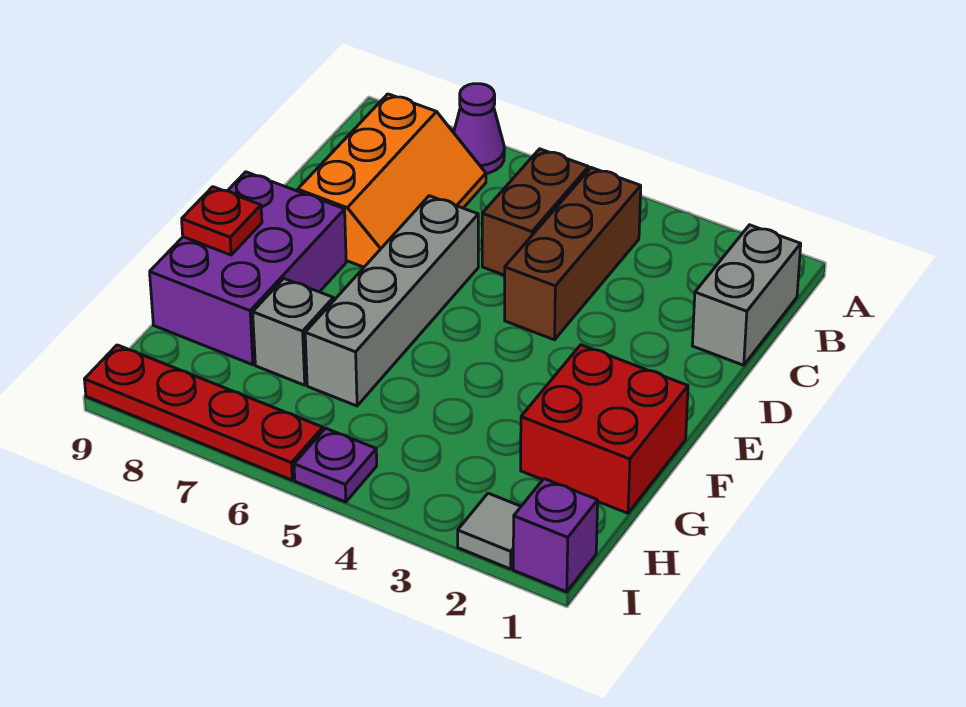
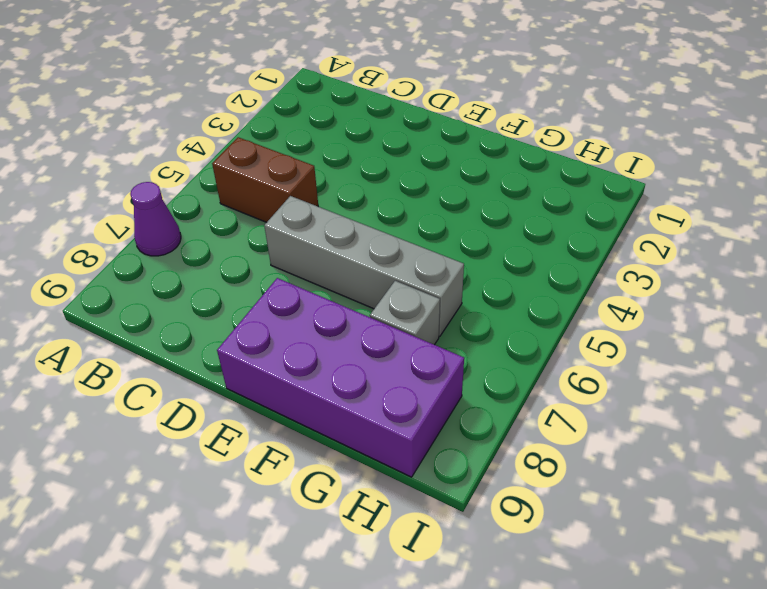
purple 2x4 brick [217,278,464,477] -> purple 2x3 brick [150,172,346,365]
none -> grey 1x2 brick [692,225,801,365]
none -> brown 1x3 brick [505,168,641,340]
none -> orange 2x3 slope [298,94,486,267]

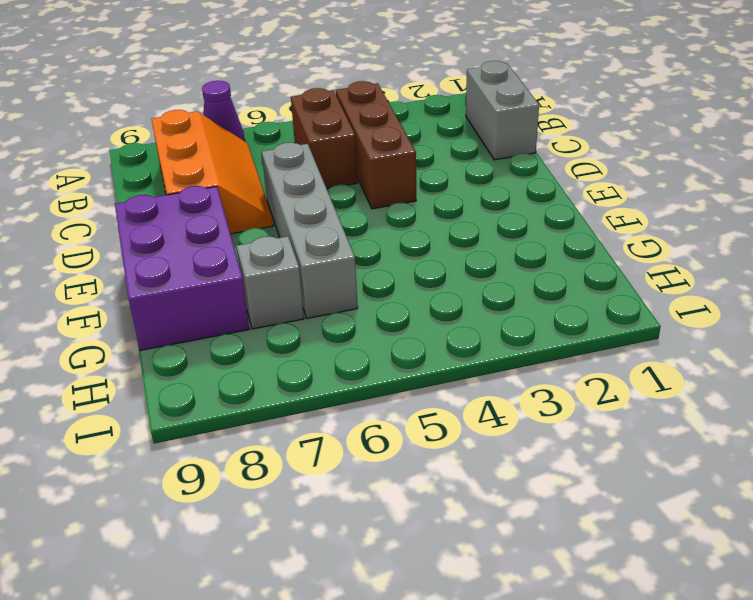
none -> red 2x2 brick [521,345,688,513]
none -> purple 1x1 brick [513,479,598,592]
none -> grey 1x1 tile [458,493,521,569]

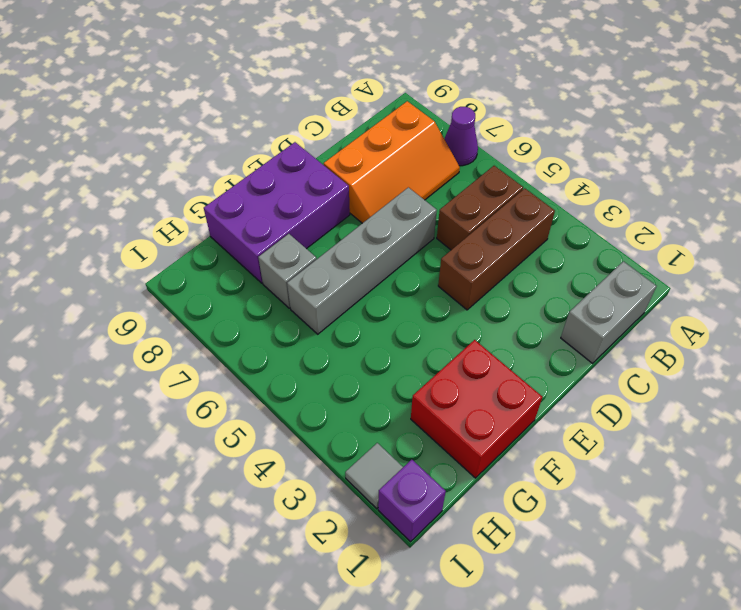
none -> purple 1x1 plate [294,428,377,502]
none -> red 1x4 plate [84,345,323,480]
none -> red 1x1 plate [182,187,262,255]

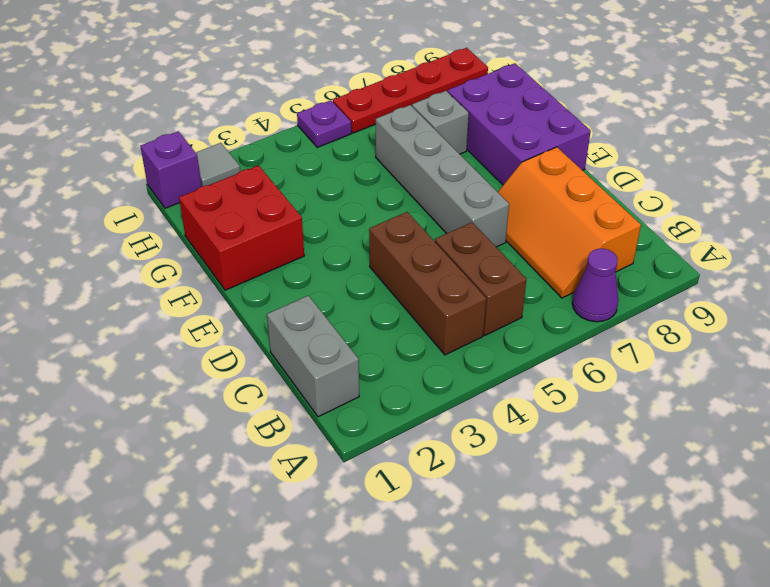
none -> red 1x1 plate [182,187,262,255]

